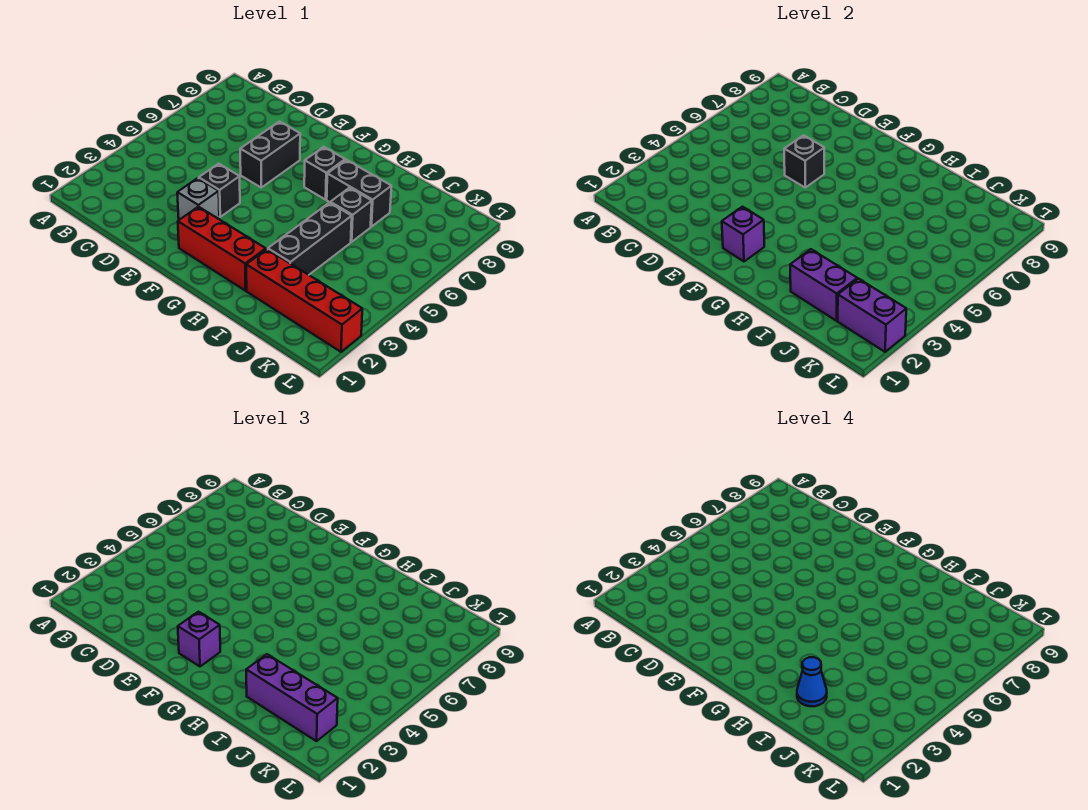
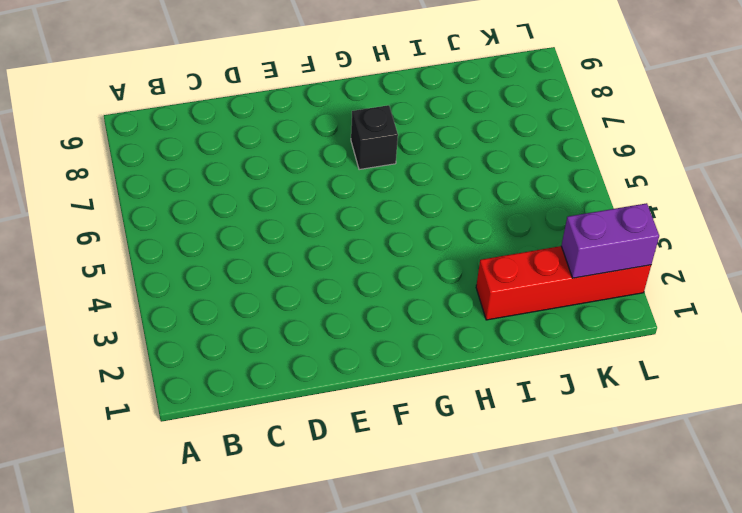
none -> grey 1x1 brick [177,178,219,220]
none -> black 1x1 brick [199,164,240,217]
none -> black 1x2 brick [240,122,300,188]

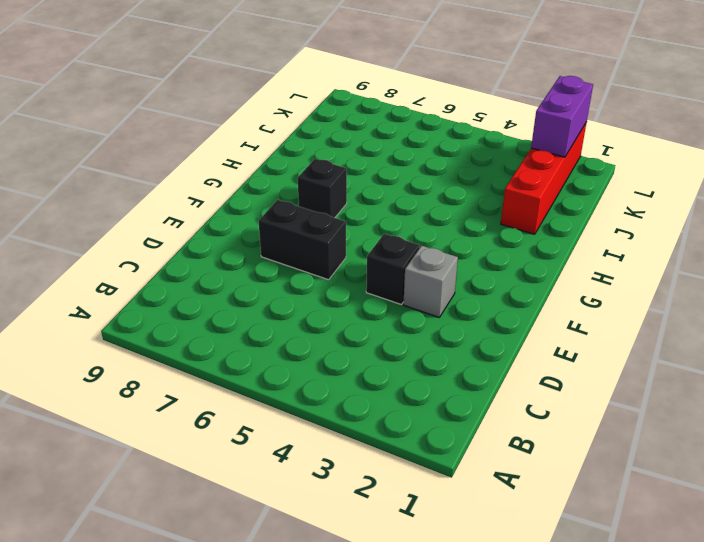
none -> red 1x3 brick [178,207,266,291]
none -> black 1x2 brick [327,160,391,227]
none -> black 1x3 brick [268,203,352,275]

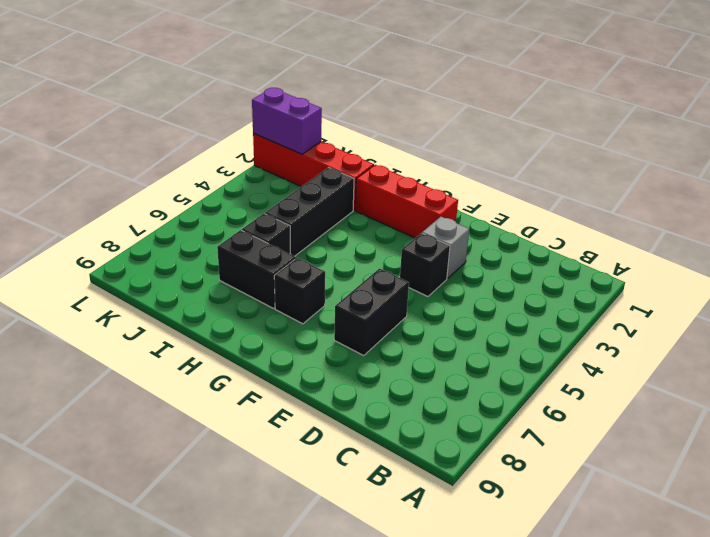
none -> black 1x1 brick [784,135,824,188]
none -> purple 1x1 brick [722,207,764,261]
none -> purple 1x2 brick [790,249,857,321]

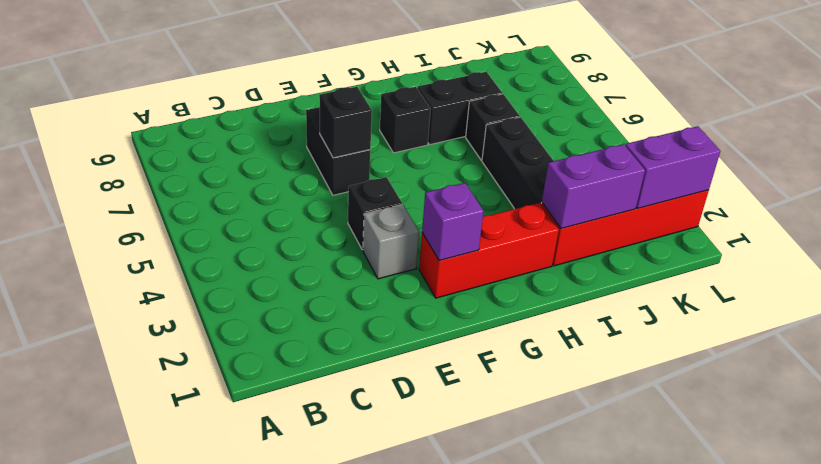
none -> purple 1x1 brick [178,612,220,666]
none -> purple 1x3 brick [246,654,338,741]
none -> blue 1x1 cone [797,657,827,706]

